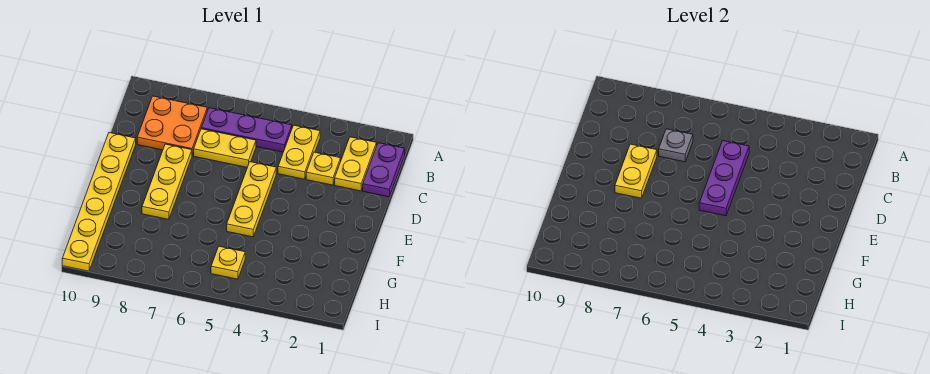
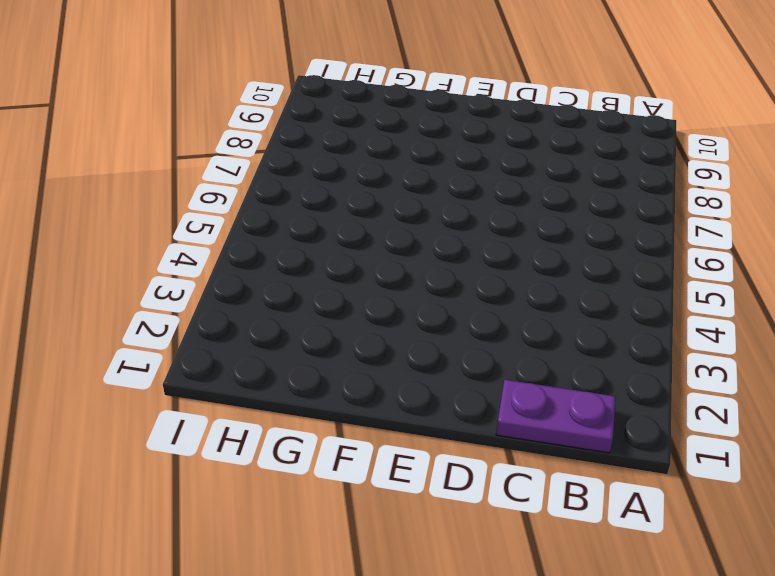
none -> yellow 1x2 plate [335,137,377,191]
none -> yellow 1x2 plate [278,125,320,179]
none -> purple 1x3 plate [201,108,292,152]

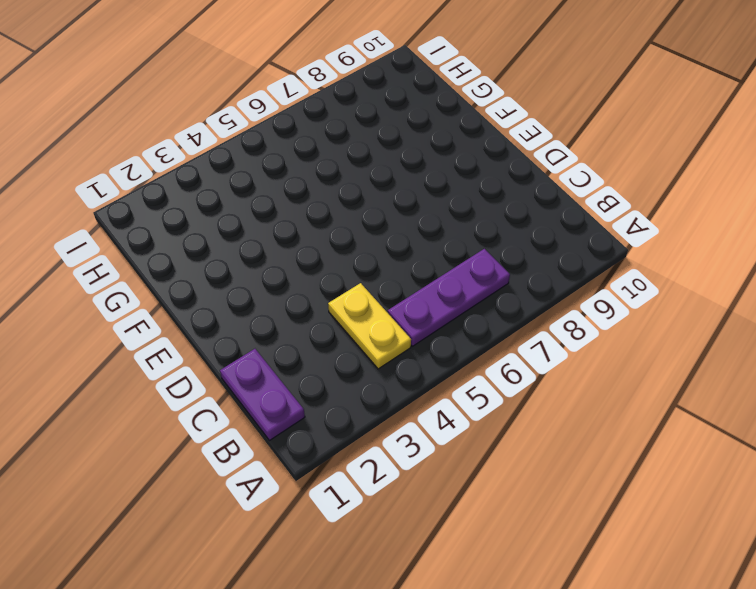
none -> yellow 1x2 plate [335,137,377,191]
none -> orange 2x2 plate [137,96,207,155]
none -> yellow 1x1 plate [306,152,341,185]

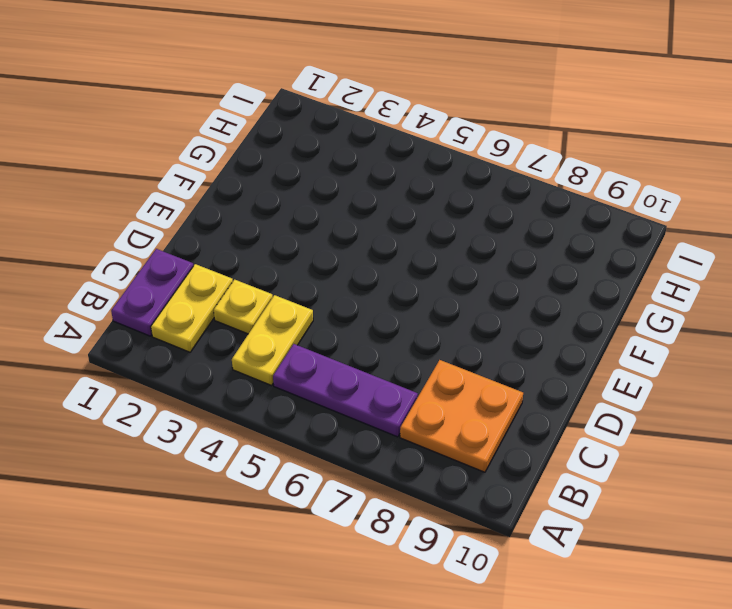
none -> yellow 1x2 plate [194,129,256,167]
none -> yellow 1x3 plate [227,162,276,237]
none -> yellow 1x3 plate [142,144,192,219]

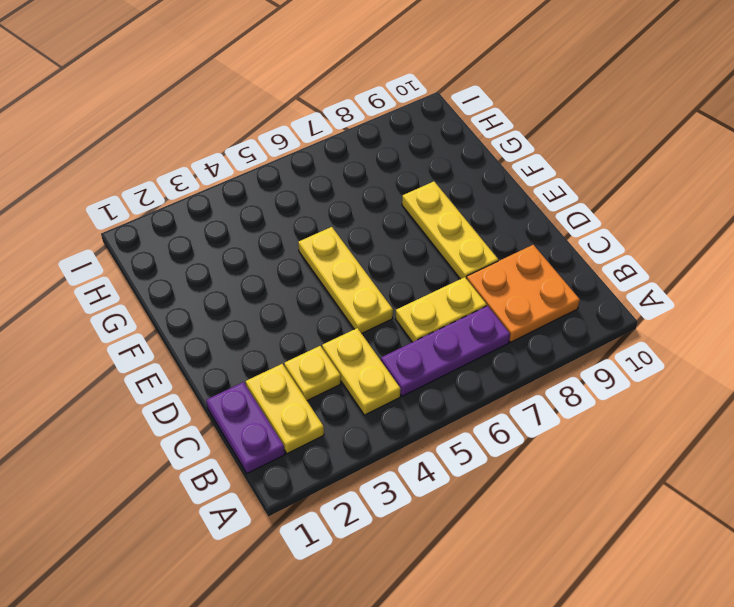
none -> yellow 1x6 plate [62,133,136,271]
none -> yellow 1x1 plate [211,246,245,279]
none -> purple 1x3 plate [699,141,749,216]

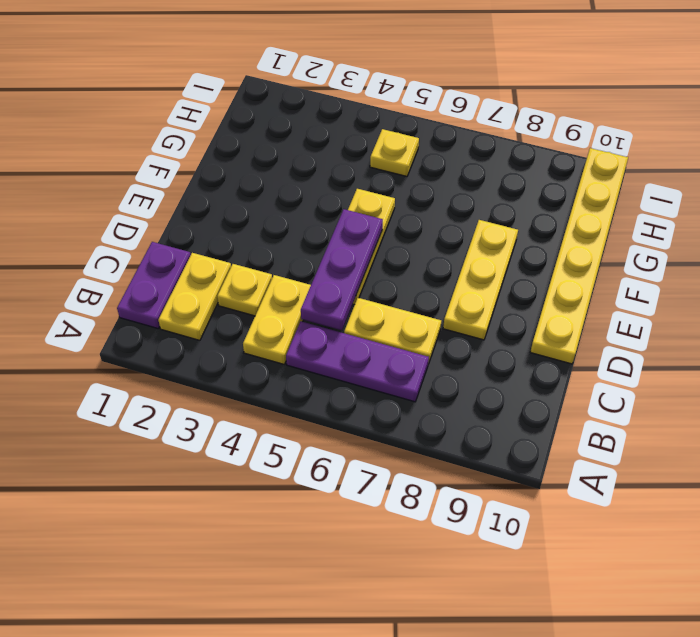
none -> orange 2x2 plate [137,96,207,155]
none -> grey 1x1 plate [659,129,693,162]
none -> yellow 1x2 plate [615,144,657,198]

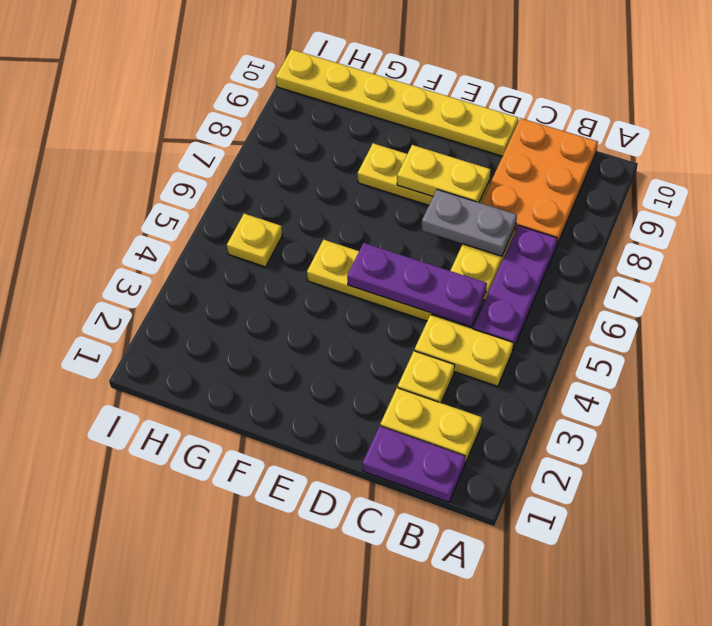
orange 2x3 plate [482,118,598,246] -> orange 2x2 plate [137,96,207,155]
grey 1x2 plate [422,190,517,256] -> grey 1x1 plate [659,129,693,162]

